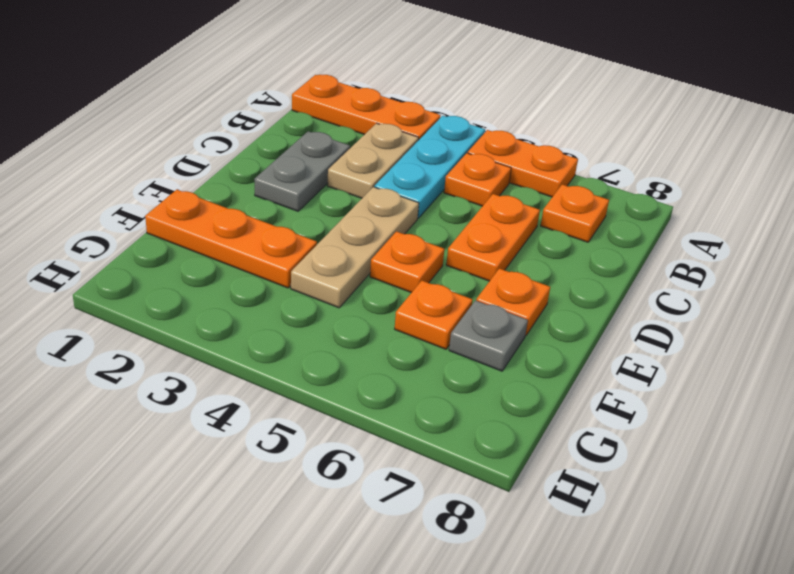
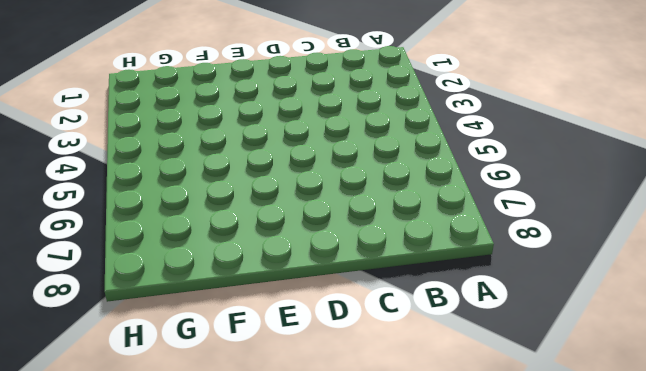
none -> orange 1x3 plate [292,75,441,139]
none -> cyan 1x3 plate [374,116,485,218]
none -> orange 1x2 plate [468,130,578,197]

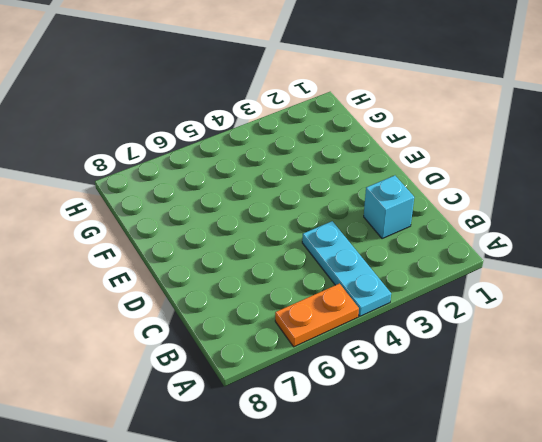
cyan 1x1 brick [364,176,414,239] -> grey 1x2 plate [254,131,350,211]
none -> orange 1x3 plate [292,75,441,139]
none -> tan 1x2 plate [327,123,419,198]
none -> orange 1x1 plate [444,153,511,206]

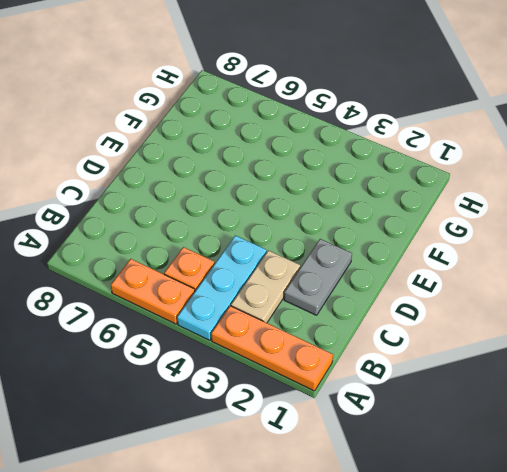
none -> orange 1x1 plate [541,184,609,242]
none -> orange 1x2 plate [446,194,540,281]
none -> tan 1x3 plate [291,187,419,308]

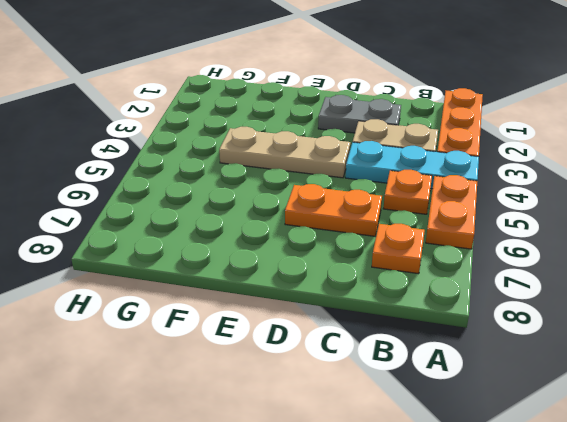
none -> orange 1x1 plate [370,232,444,293]
none -> orange 1x1 plate [476,268,550,336]
none -> orange 1x3 plate [145,190,317,288]

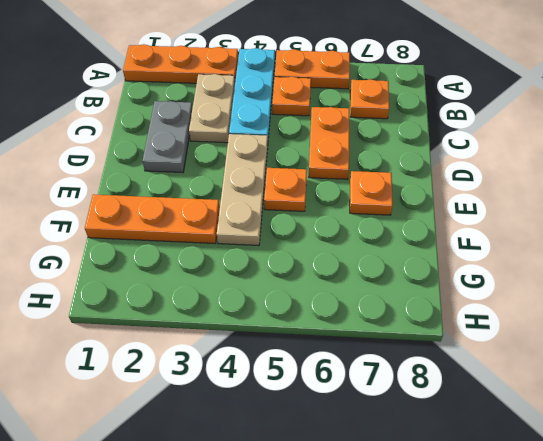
none -> orange 1x1 plate [395,281,473,349]
none -> grey 1x1 plate [449,300,528,371]

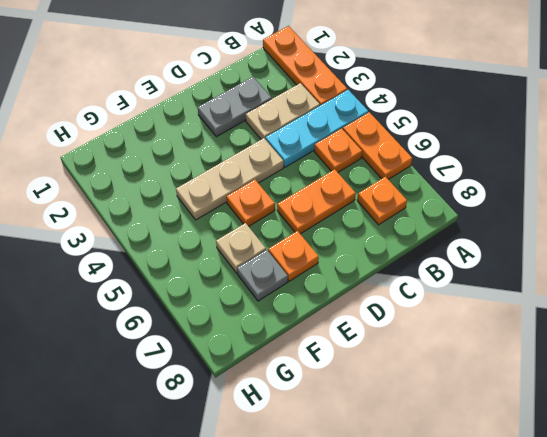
tan 1x1 plate [216,223,266,273] -> orange 1x1 plate [395,281,473,349]
none -> orange 1x3 plate [145,190,317,288]

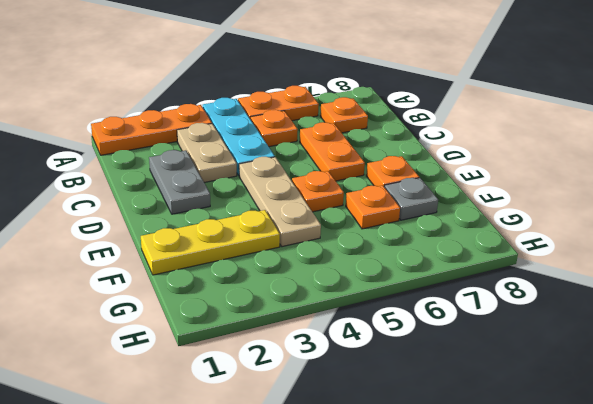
yellow 1x3 plate [141,210,280,275] -> orange 1x3 plate [145,190,317,288]

